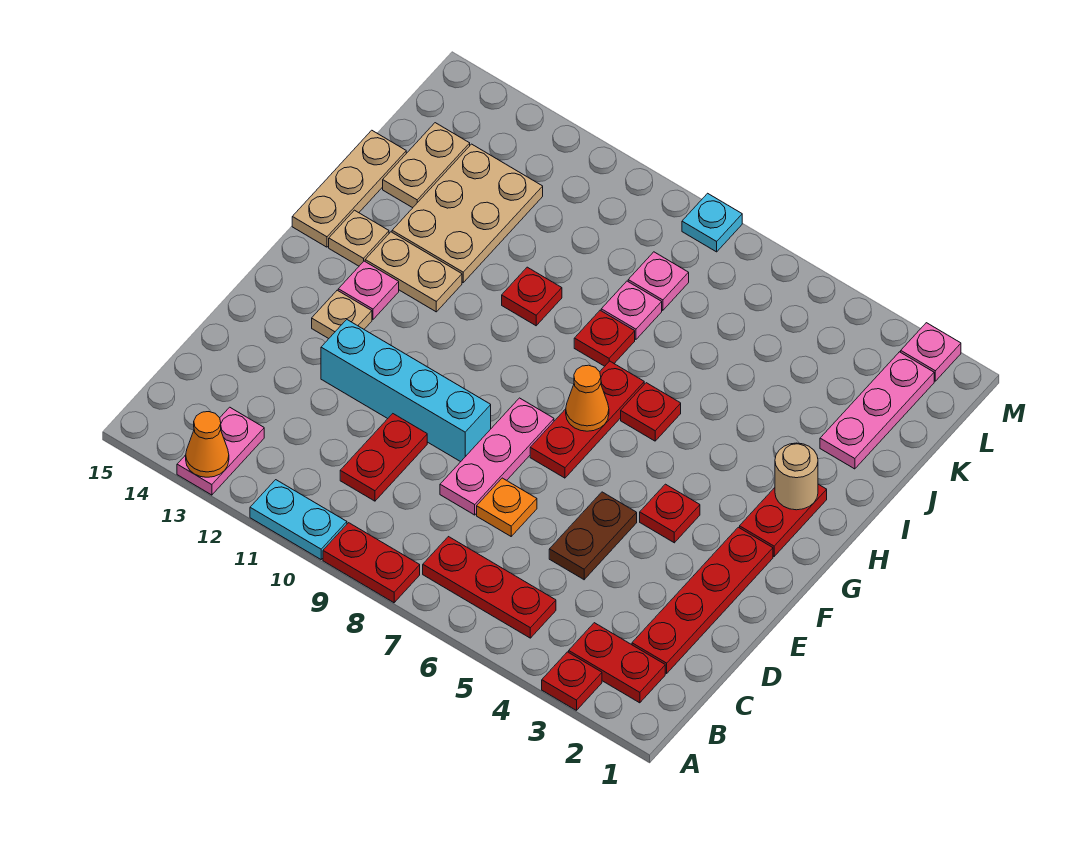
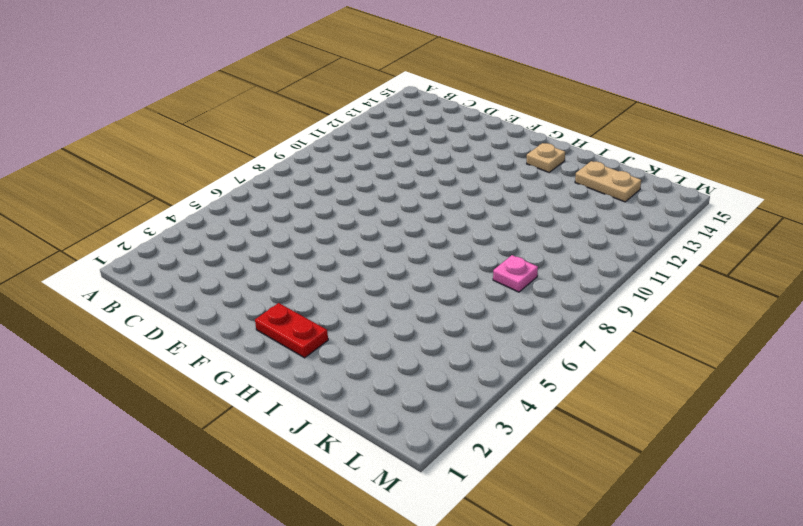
none -> red 1x1 plate [542,652,602,710]
none -> red 1x2 plate [323,523,420,603]
none -> cyan 1x2 plate [250,480,347,559]
none -> pink 1x2 plate [177,407,264,495]

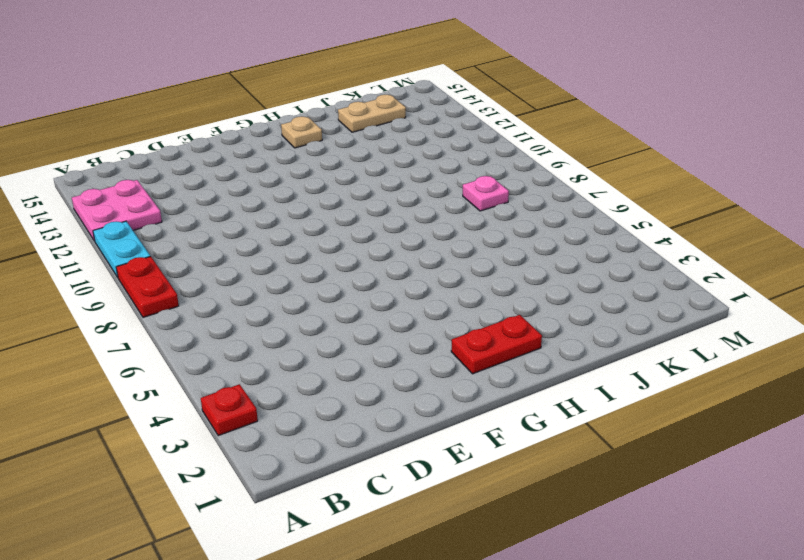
pink 2x2 plate [72,180,162,241] -> pink 1x2 plate [177,407,264,495]
none -> red 1x2 plate [569,623,665,703]
none -> red 1x3 plate [423,537,556,638]
none -> red 1x4 plate [632,527,773,673]
none -> red 1x2 plate [340,414,427,501]

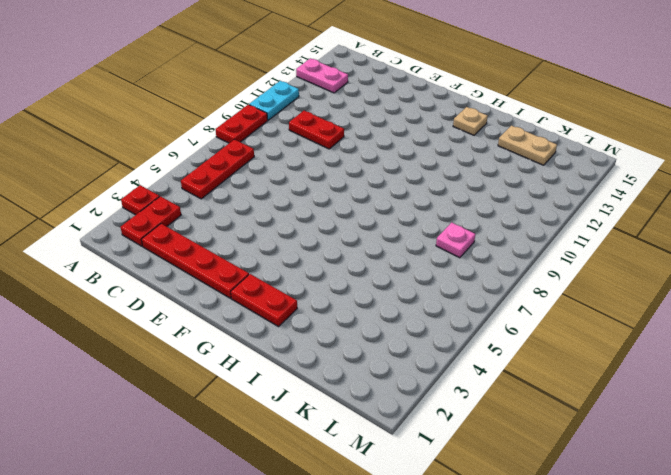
none -> brown 1x2 plate [549,492,637,580]
none -> orange 1x1 plate [477,478,537,536]
none -> pink 1x3 plate [440,398,554,515]
none -> cyan 1x4 brick [321,320,491,462]

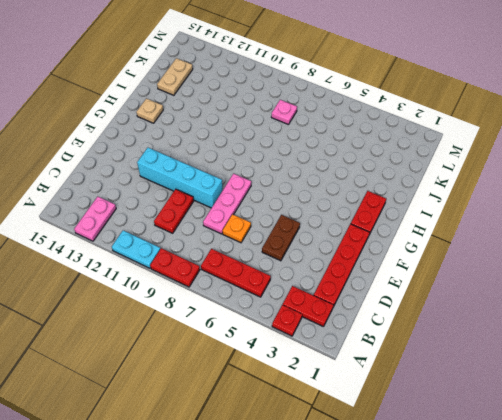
none -> red 1x1 plate [640,484,700,543]
none -> red 1x3 plate [530,361,644,478]
none -> tan 1x1 plate [312,290,372,339]
none -> pink 1x1 plate [338,261,399,319]

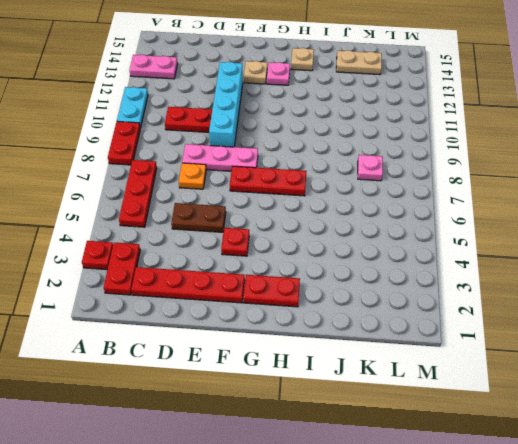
none -> red 1x1 plate [621,383,681,441]
none -> tan 1x2 plate [365,232,462,312]
none -> tan 1x3 plate [292,130,406,247]
none -> red 1x1 plate [574,310,635,366]

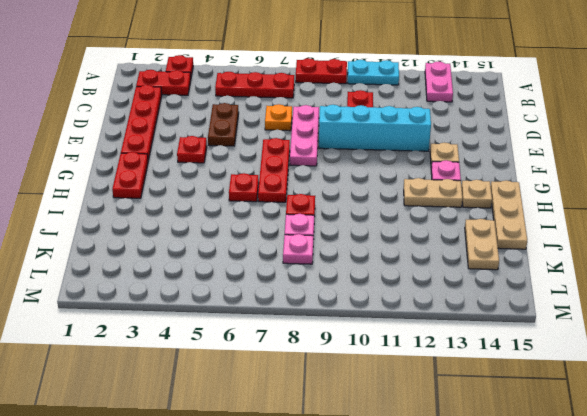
none -> red 1x1 plate [502,267,562,326]
none -> tan 2x3 plate [392,144,543,282]
none -> pink 1x3 plate [820,352,934,469]
none -> pink 1x1 plate [901,323,961,381]

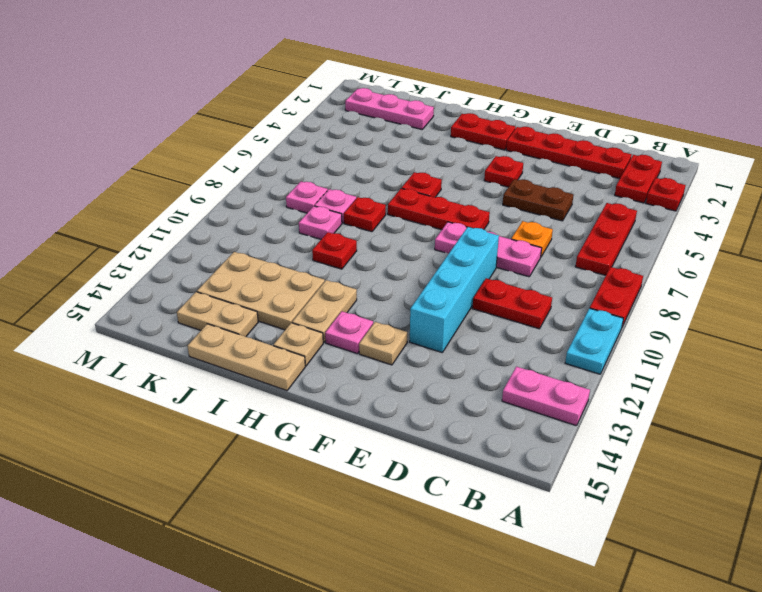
pink 1x1 plate [299,206,342,239] -> pink 1x1 plate moved to [901,323,961,381]
none -> cyan 1x1 plate [682,193,742,252]
none -> orange 1x1 cone [186,412,229,477]
none -> orange 1x1 cone [566,365,609,431]
none -> tan 1x1 round brick [775,443,818,510]

